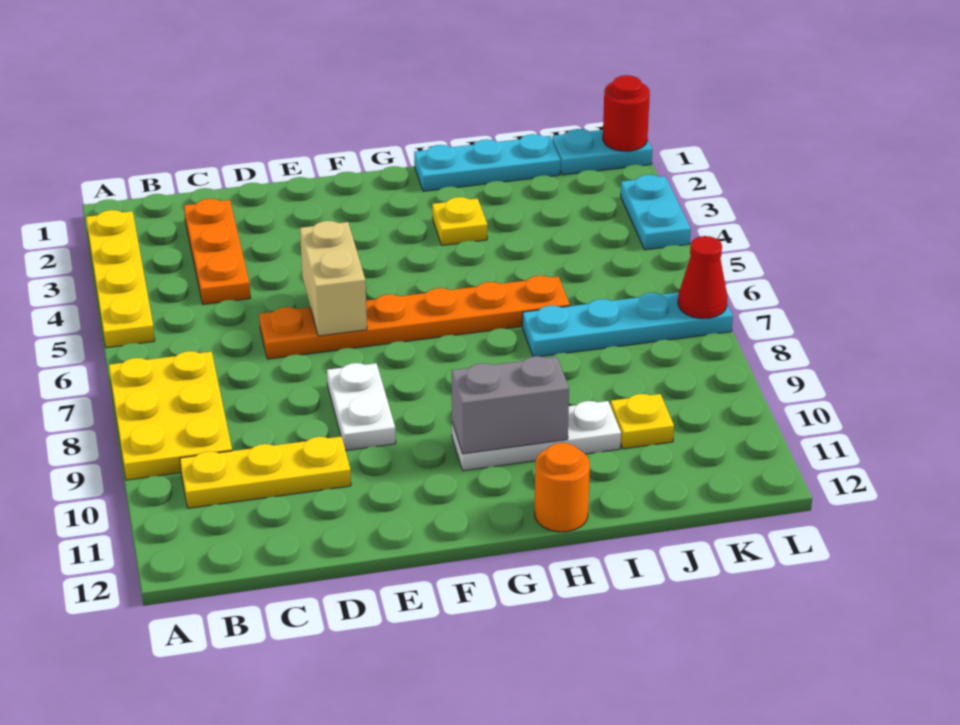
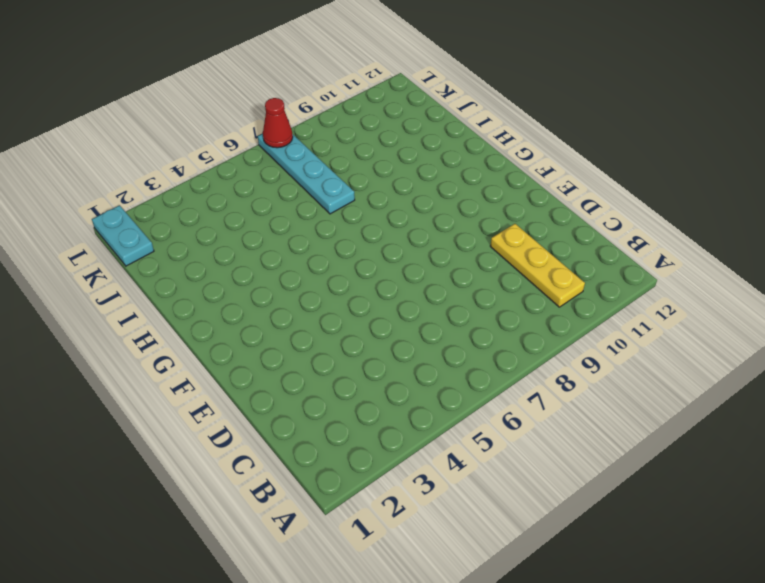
none -> yellow 1x4 plate [86,210,155,348]
none -> yellow 2x3 plate [109,351,232,480]
none -> orange 1x3 plate [184,199,250,304]

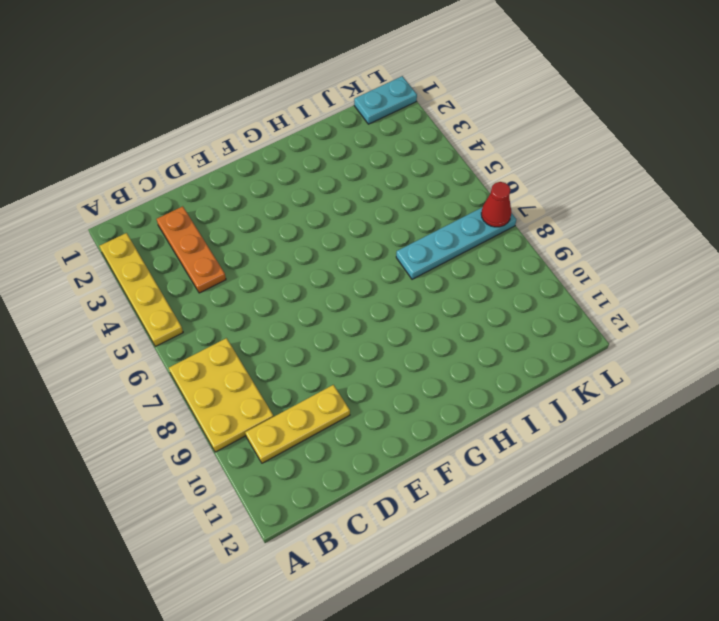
none -> orange 1x6 plate [259,276,570,359]
none -> white 1x2 plate [327,363,396,451]
none -> white 1x3 plate [452,401,621,471]

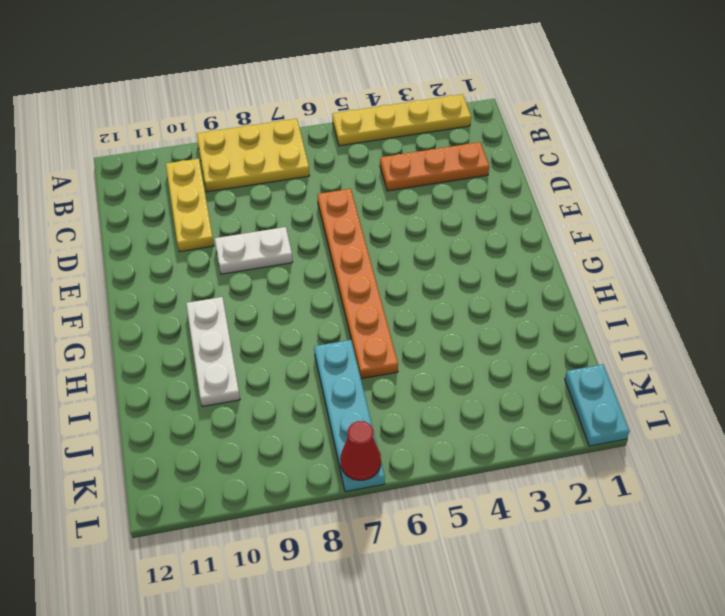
none -> cyan 1x3 plate [414,134,560,191]
none -> yellow 1x1 plate [432,197,487,245]
none -> orange 1x1 round brick [535,443,590,532]

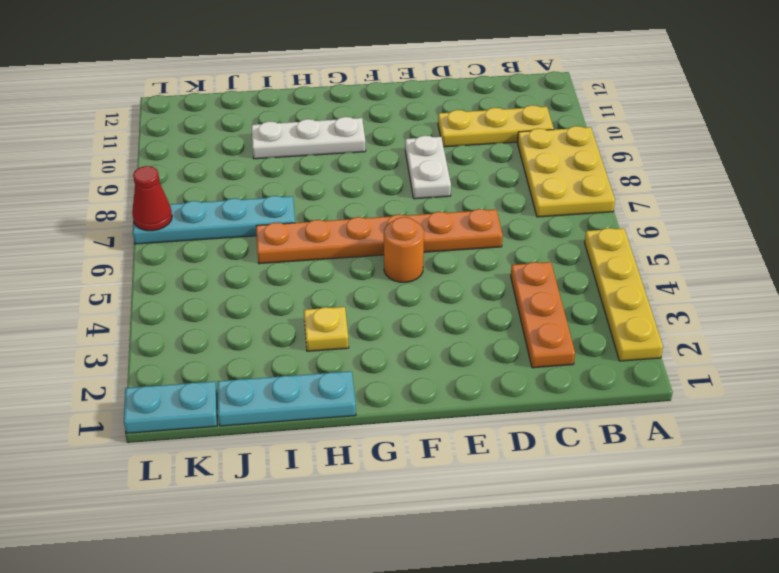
orange 1x1 round brick [384,217,424,282] -> orange 1x1 round brick moved to [535,443,590,532]
none -> yellow 1x1 plate [611,394,674,449]
none -> cyan 1x2 plate [621,175,691,250]
none -> tan 1x2 brick [300,221,367,336]

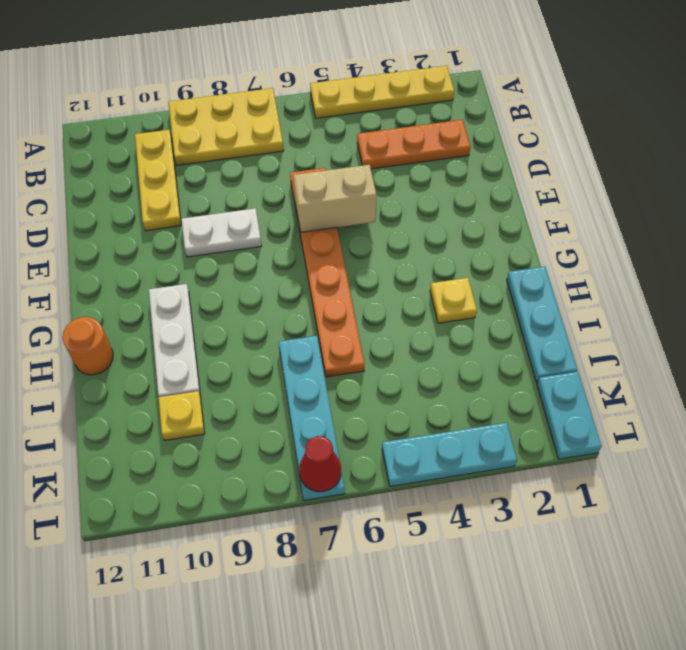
cyan 1x3 plate [382,423,517,487] -> cyan 1x2 plate [621,175,691,250]
none -> grey 1x2 brick [452,356,569,454]
none -> red 1x1 round brick [603,75,650,151]

